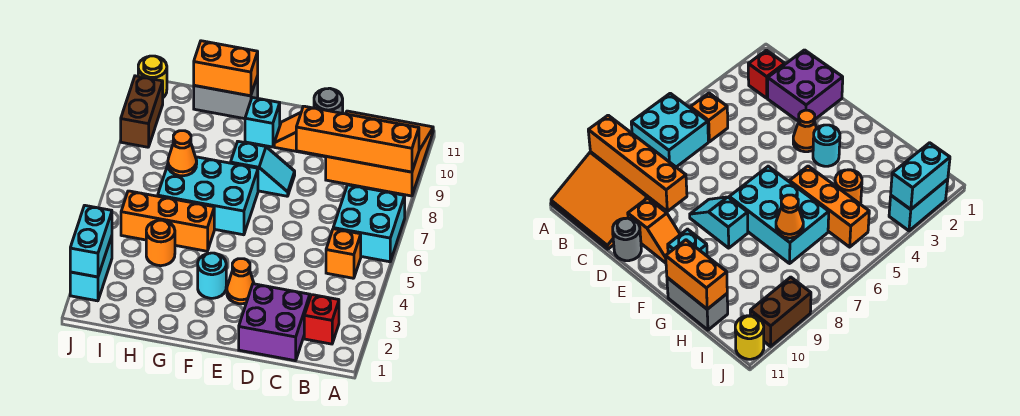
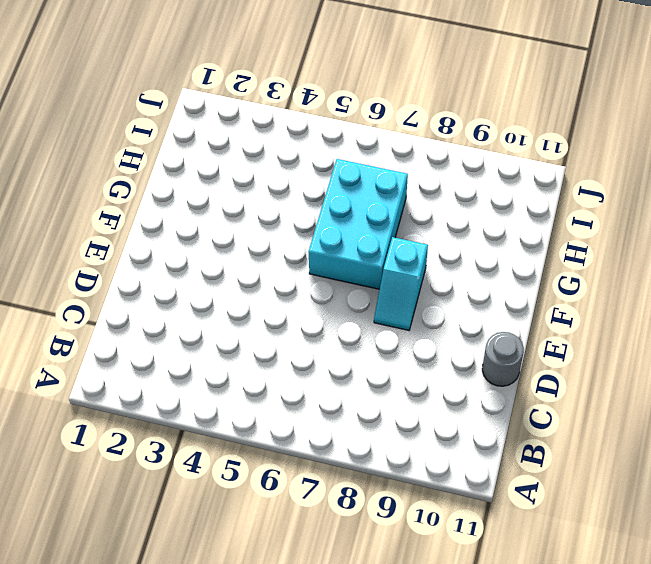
none -> cyan 2x2 brick [333,185,405,262]
none -> orange 3x3 slope [326,111,433,196]
none -> red 1x1 brick [304,295,339,344]

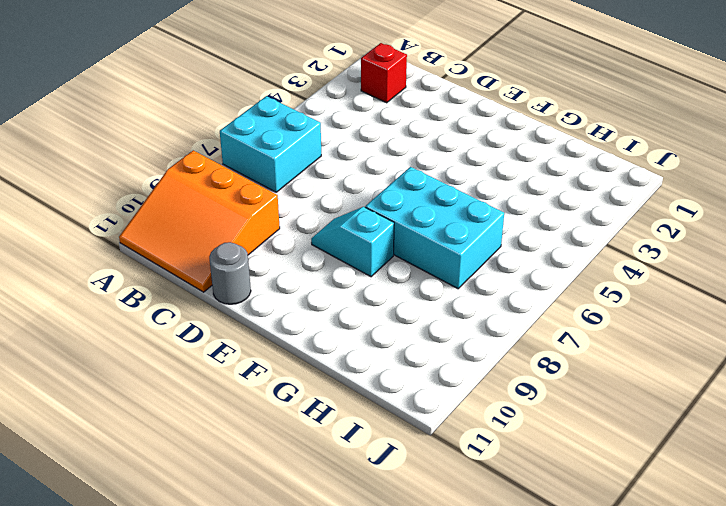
none -> orange 1x1 brick [326,229,361,278]
none -> purple 2x2 brick [239,284,310,361]
none -> orange 1x2 slope [274,113,326,157]

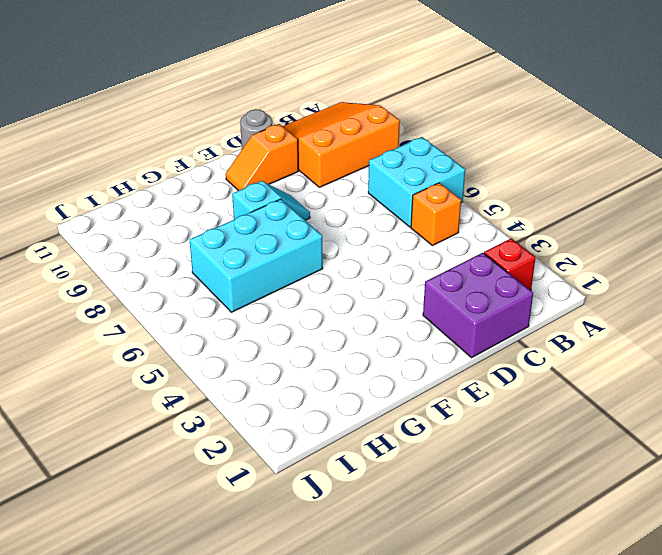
none -> orange 1x1 cone [227,259,254,304]
none -> cyan 1x1 round brick [198,253,226,298]
none -> cyan 1x1 brick [245,98,280,147]

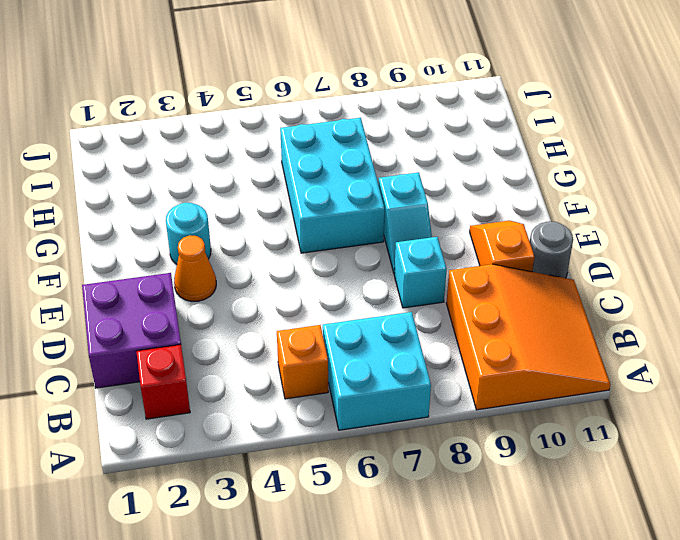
cyan 1x1 brick [394,237,447,308] -> cyan 1x1 brick moved to [245,98,280,147]
none -> orange 1x3 brick [121,191,214,251]
none -> grey 1x2 brick [194,76,258,119]
none -> orange 1x1 round brick [146,220,175,266]

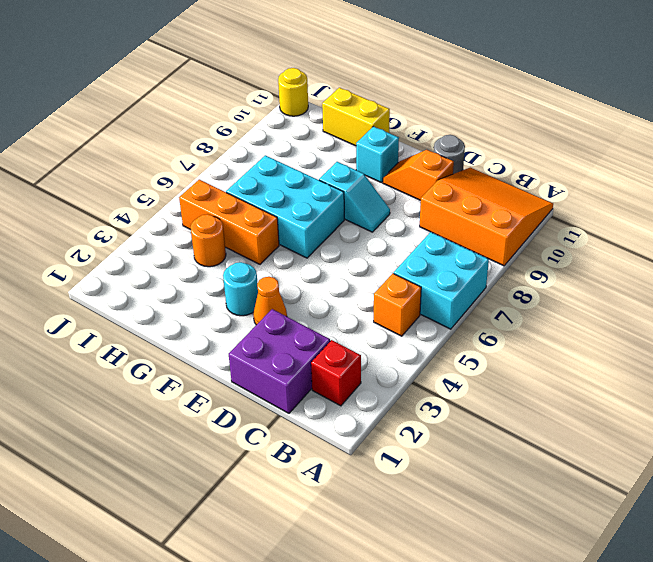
yellow 1x2 brick [322,88,390,146] -> grey 1x2 brick [194,76,258,119]
none -> cyan 1x2 brick [70,236,112,301]
none -> brown 1x2 brick [121,76,163,147]
none -> orange 1x4 brick [296,106,419,172]

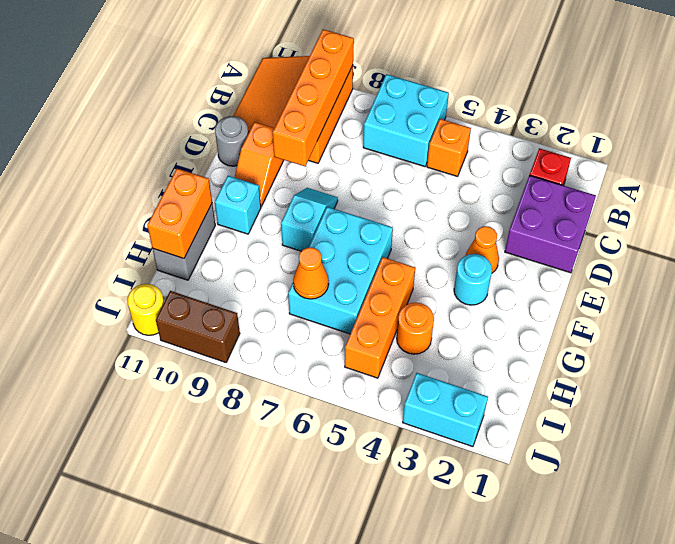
none -> cyan 1x2 brick [70,205,112,277]

